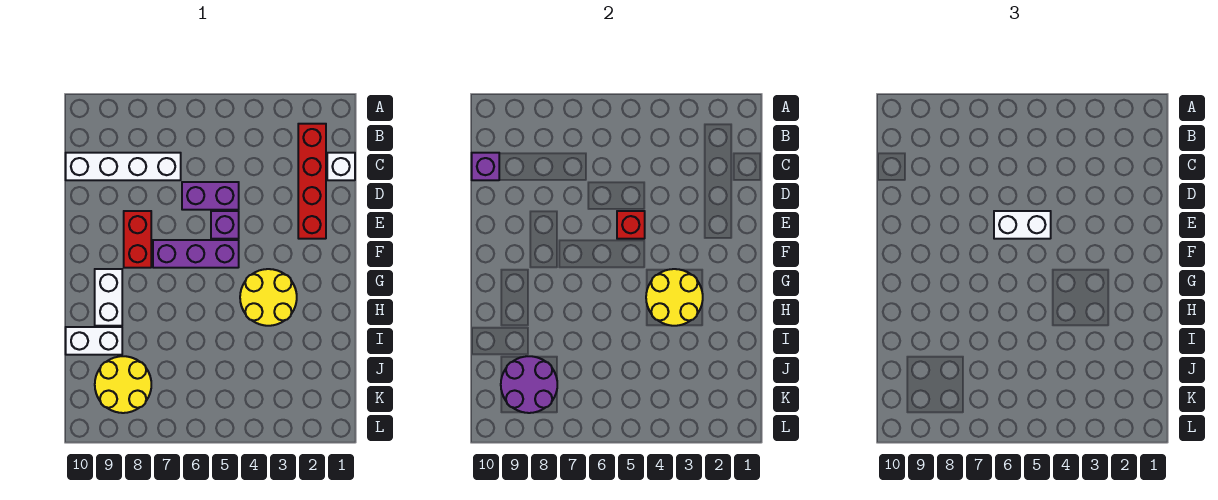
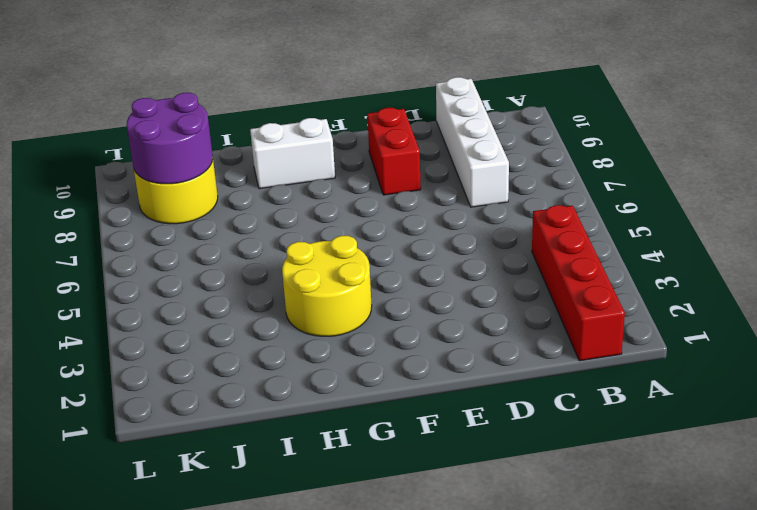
red 1x4 brick [532,205,625,361] -> red 1x4 brick turned to [298,124,326,239]
red 1x2 brick [367,108,421,195] -> red 1x2 brick turned to [124,211,151,268]
none -> white 1x1 brick [327,153,355,180]
none -> purple 1x2 brick [182,182,239,210]
none -> purple 1x1 brick [211,211,239,239]

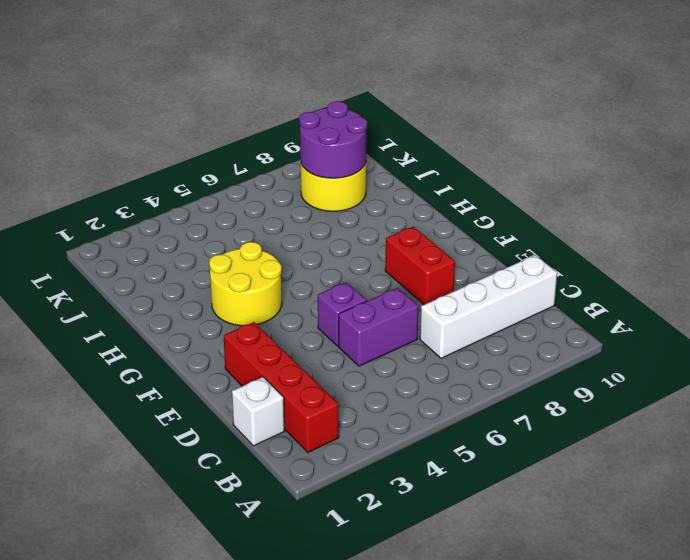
none -> purple 1x3 brick [153,240,239,268]
none -> white 1x2 brick [95,269,122,326]
none -> white 1x2 brick [66,327,122,355]

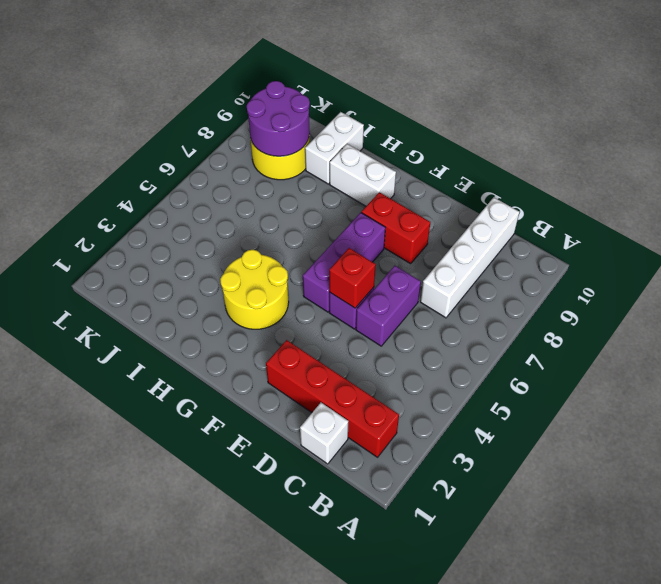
none -> purple 1x1 brick [472,153,499,180]
none -> yellow 2x2 round brick [646,269,703,326]
none -> white 1x2 brick [994,211,1051,239]

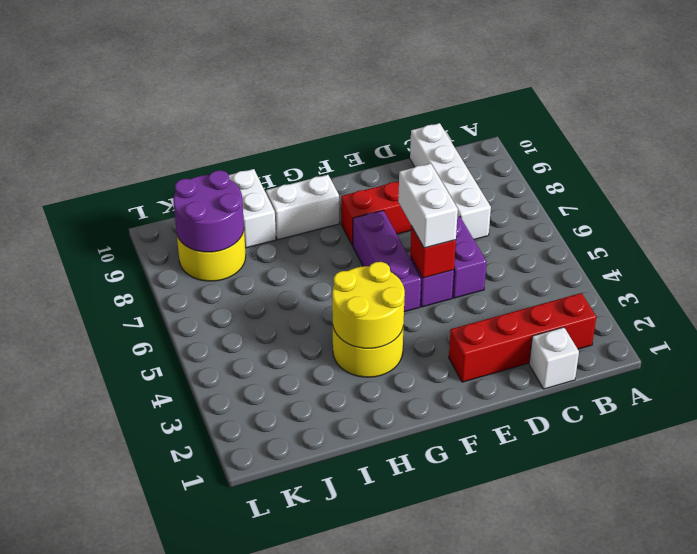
none -> purple 1x1 brick [472,153,499,180]

